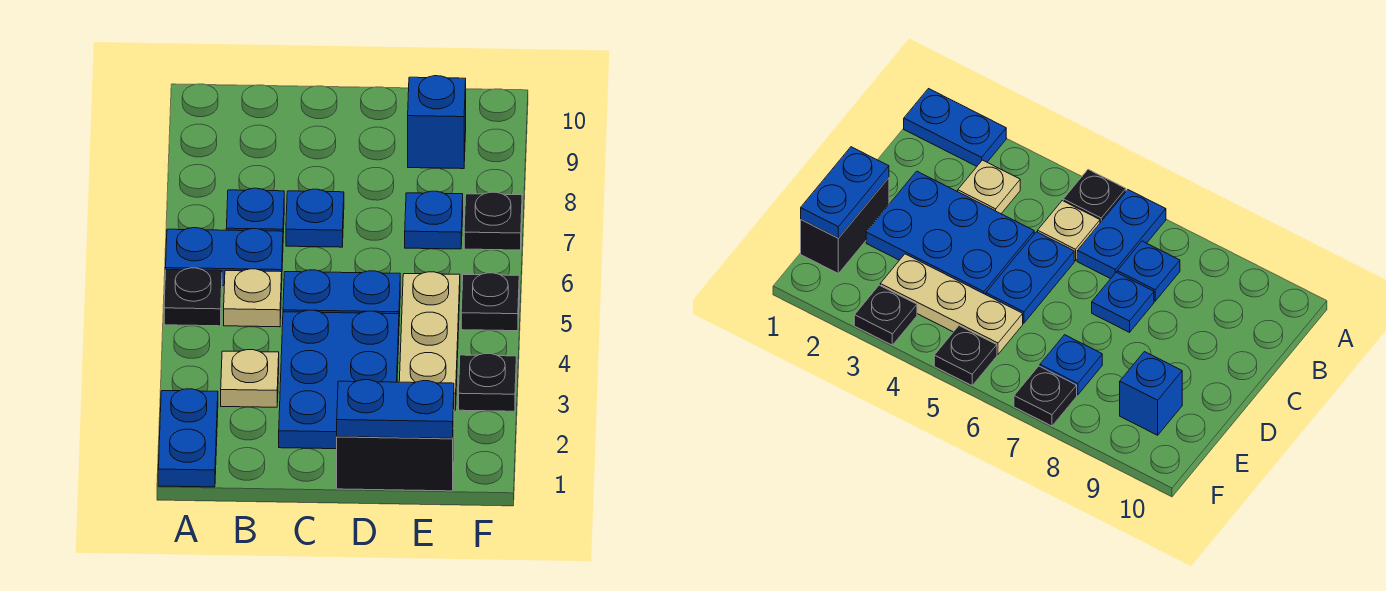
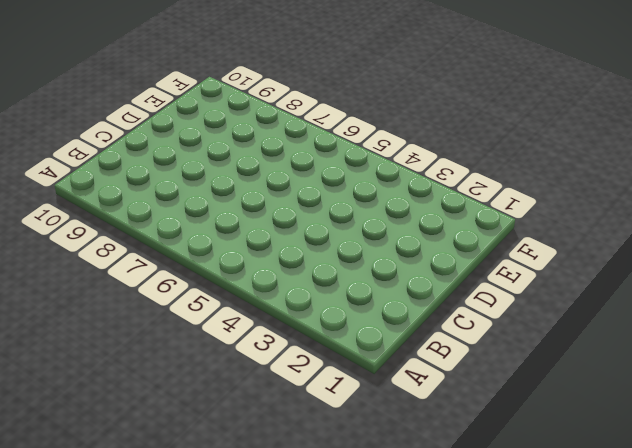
none -> blue 1x2 plate [158,389,218,487]
none -> black 1x1 plate [164,268,222,326]
none -> blue 1x2 plate [166,228,283,286]

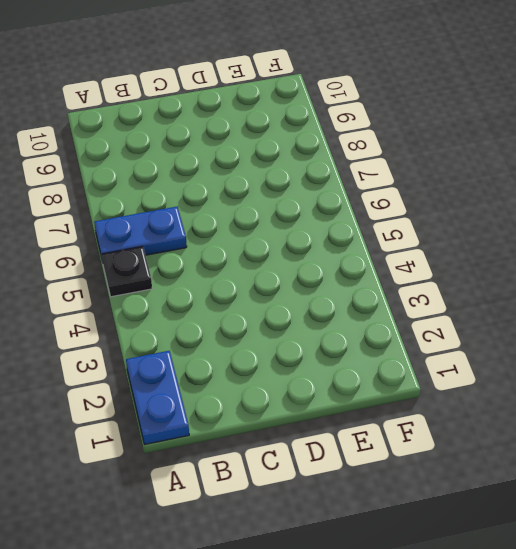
none -> tan 1x1 plate [221,350,279,407]
none -> tan 1x1 plate [224,269,282,327]
none -> blue 1x1 plate [226,188,284,234]

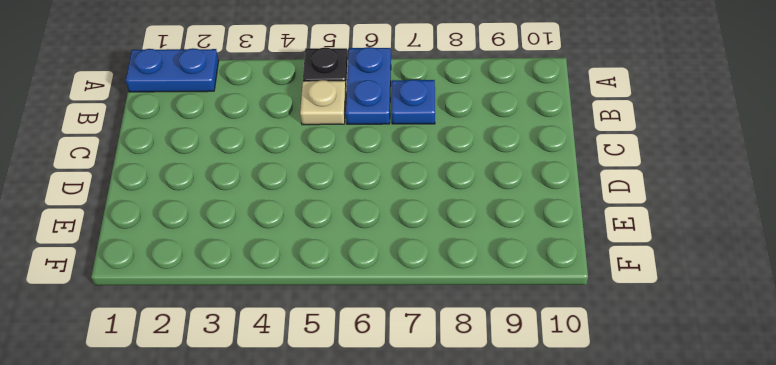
none -> tan 1x1 plate [221,350,279,407]
none -> blue 2x3 plate [279,310,399,449]
none -> blue 1x2 plate [283,270,400,317]

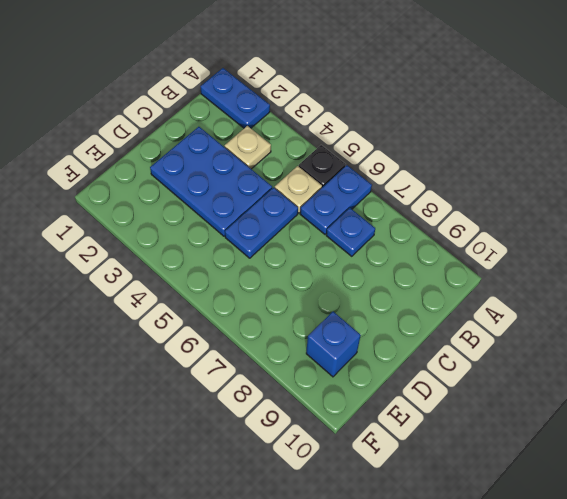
none -> blue 1x1 plate [286,189,344,247]
none -> black 1x2 brick [337,419,454,491]
none -> tan 1x3 plate [399,272,460,410]

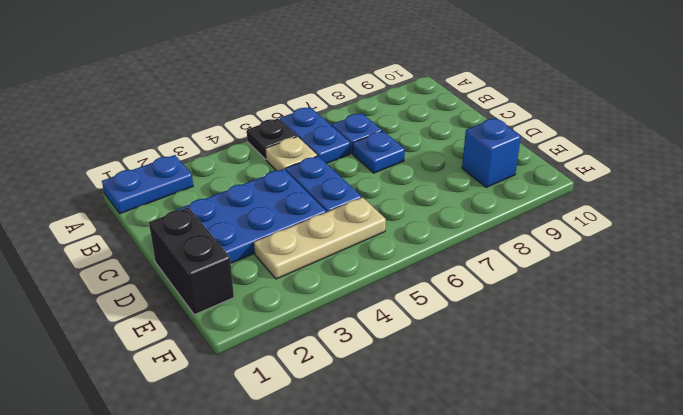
none -> tan 1x1 plate [221,350,279,407]
none -> blue 1x1 plate [405,191,463,249]
none -> black 1x1 plate [459,354,516,411]

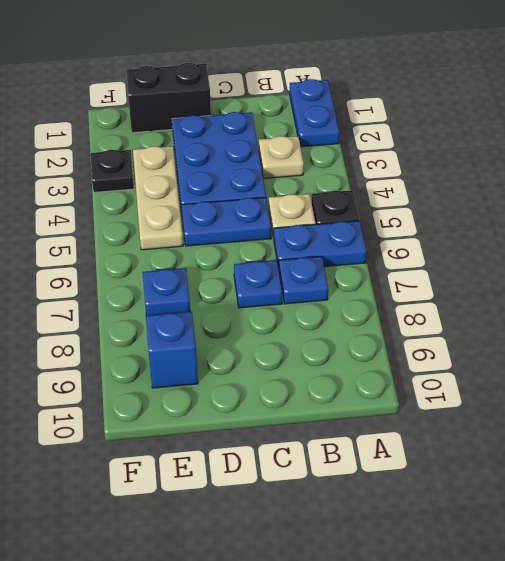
none -> black 1x1 plate [461,273,519,331]
none -> black 1x1 plate [464,192,522,250]
none -> blue 1x2 plate [337,380,454,439]

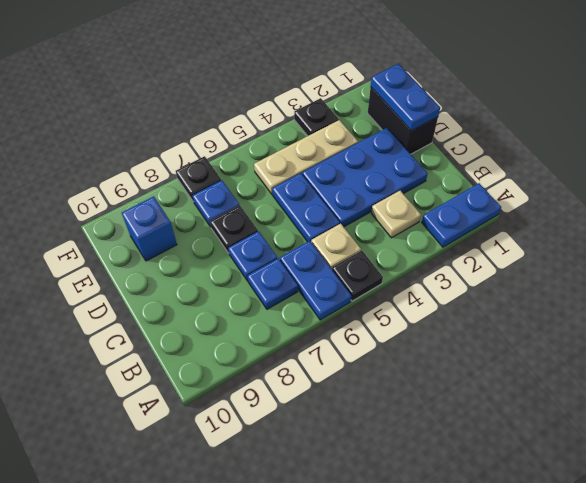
black 1x1 plate [210,205,258,253] -> black 1x1 plate moved to [461,273,519,331]

